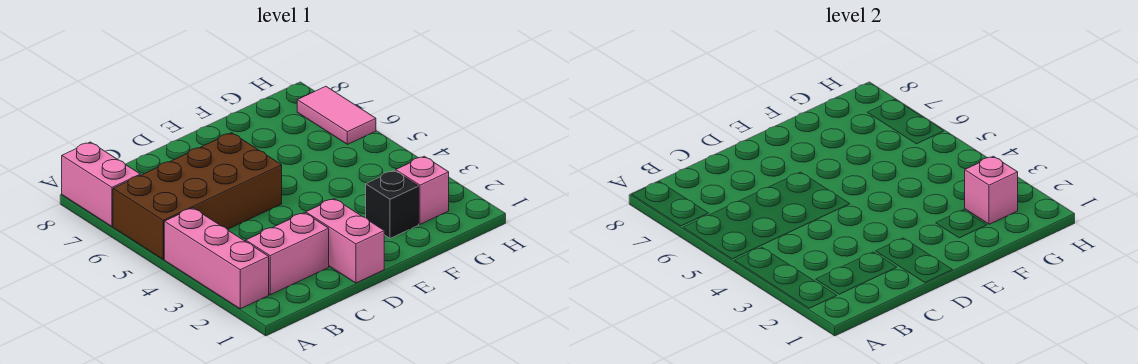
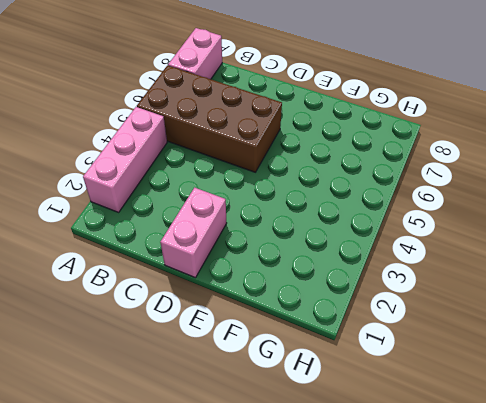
none -> pink 1x2 brick [246,213,329,295]
none -> black 1x1 brick [366,170,419,238]

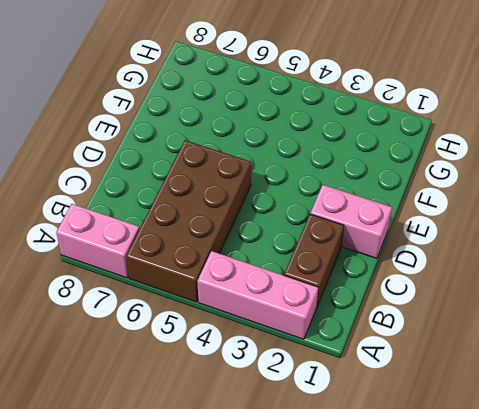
brown 1x2 brick [284,214,344,308] -> pink 1x2 brick [246,213,329,295]
none -> black 1x1 brick [366,170,419,238]
none -> pink 1x1 brick [396,156,449,224]

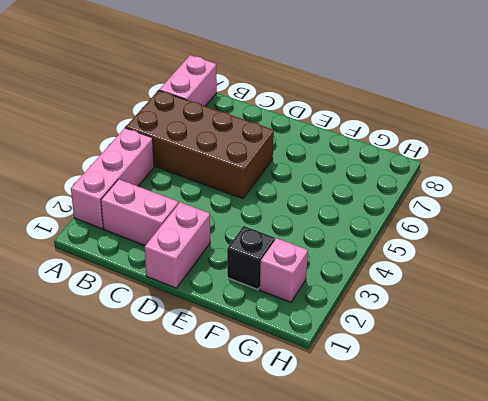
none -> pink 1x2 tile [297,86,376,144]
none -> pink 1x1 brick [965,156,1018,224]

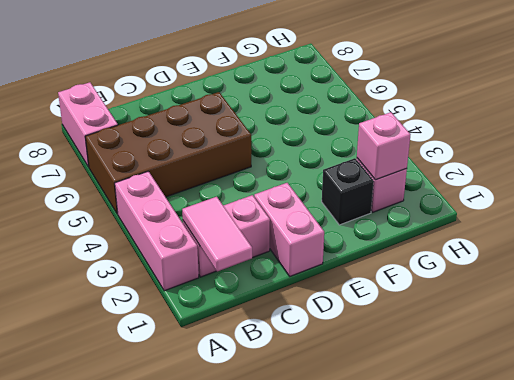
pink 1x2 tile [182,197,252,271] -> pink 1x2 tile moved to [297,86,376,144]

